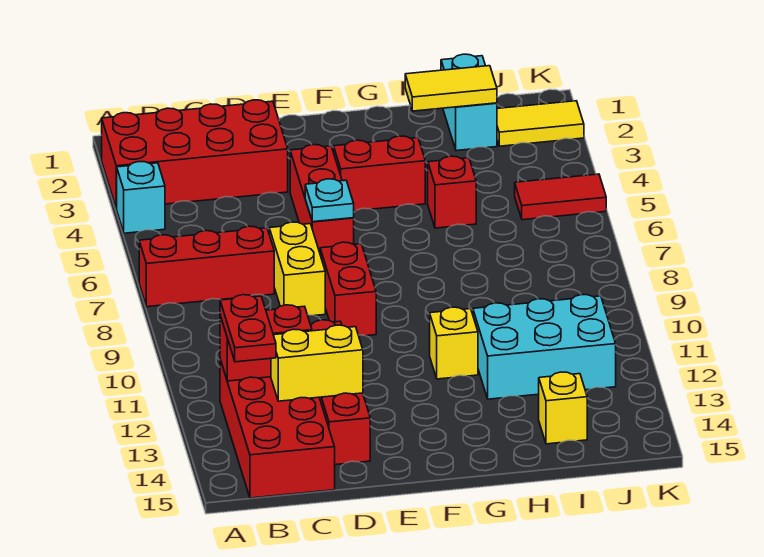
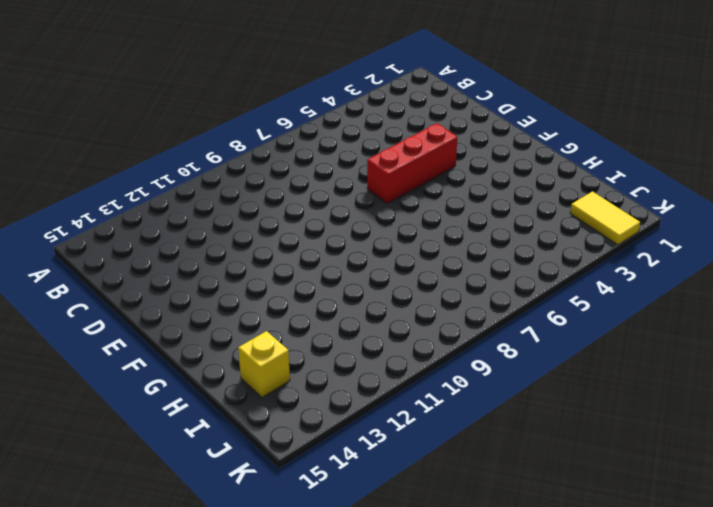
none -> red 2x4 brick [102,100,288,209]
none -> cyan 1x1 brick [117,162,165,233]
none -> red 1x3 brick [139,226,274,307]

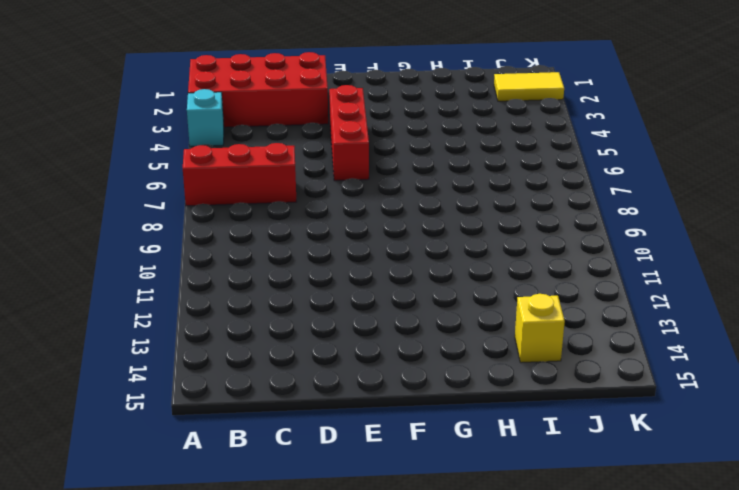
none -> red 2x4 brick [220,359,335,498]
none -> yellow 1x2 brick [269,222,325,316]
none -> red 1x4 brick [310,320,370,465]

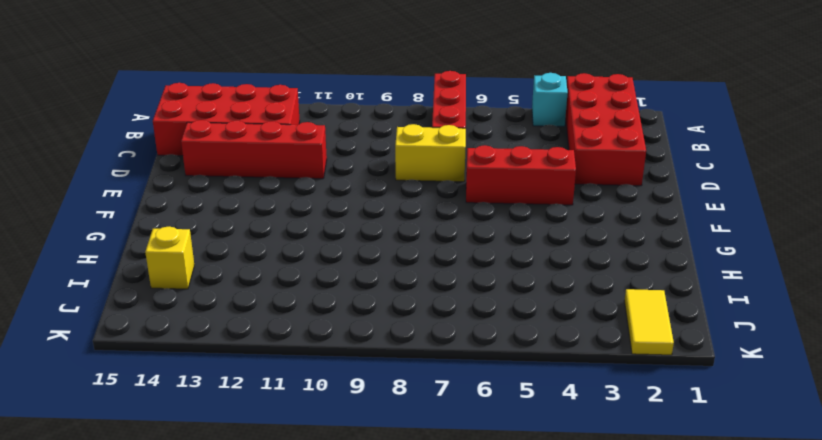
none -> red 1x2 brick [320,242,376,336]
none -> red 1x2 brick [334,136,425,211]
none -> yellow 1x1 brick [430,307,478,379]

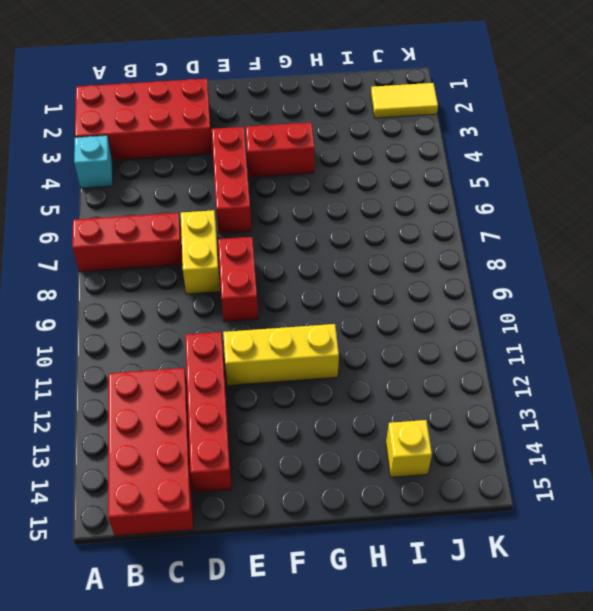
yellow 1x3 brick [223,324,339,385] -> yellow 1x1 brick [430,307,478,379]
none -> red 1x1 brick [428,156,476,228]
none -> cyan 2x3 brick [473,295,616,399]
none -> cyan 1x2 brick [441,54,497,151]

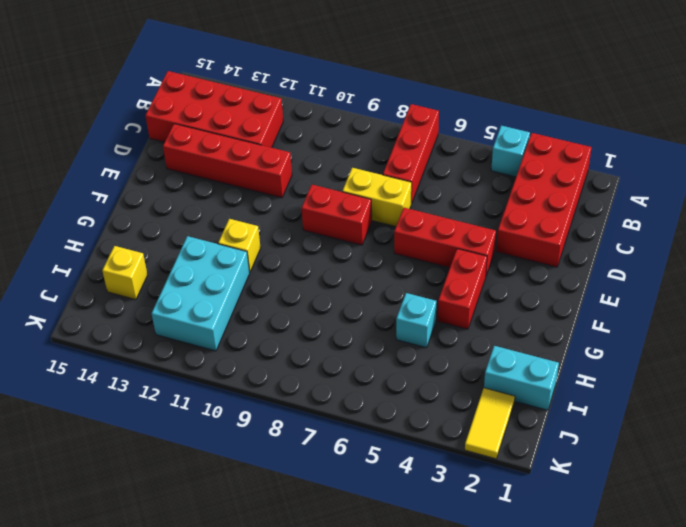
cyan 1x1 brick [396,293,436,348] -> red 1x1 brick [428,156,476,228]
none -> red 1x2 tile [515,174,606,220]
none -> red 1x2 brick [220,305,312,381]
none -> yellow 1x2 brick [271,325,363,401]

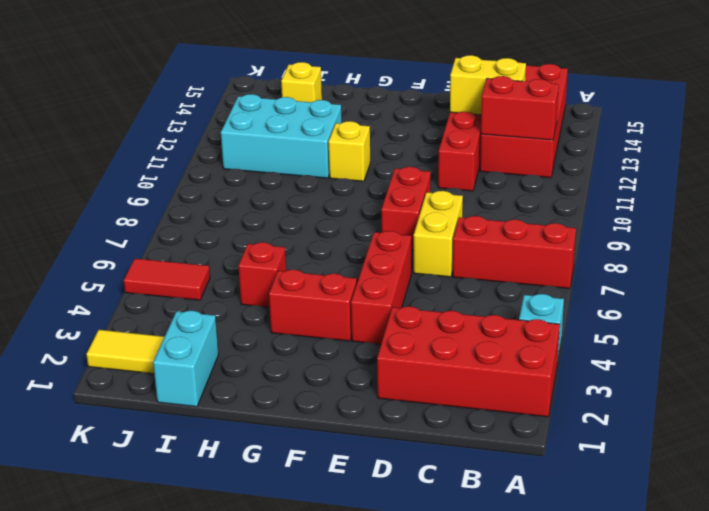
none -> cyan 1x1 plate [305,179,354,222]
none -> yellow 1x2 tile [405,66,497,111]
none -> red 1x2 plate [220,295,276,362]

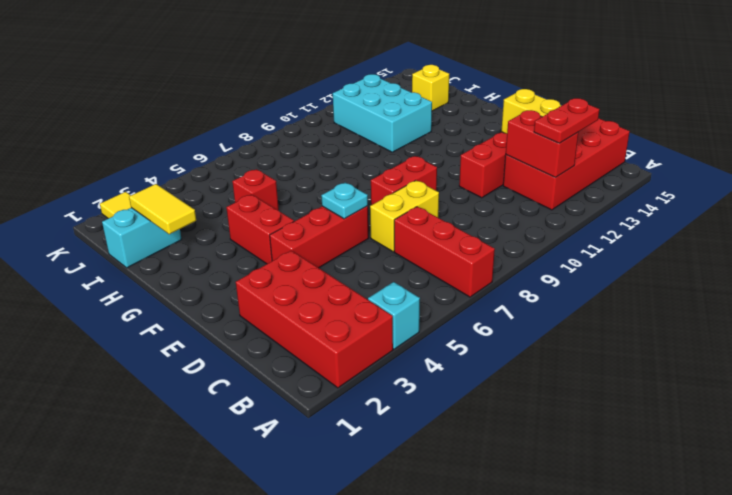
none -> yellow 1x1 brick [430,307,478,379]
none -> red 1x2 tile [515,174,606,220]

